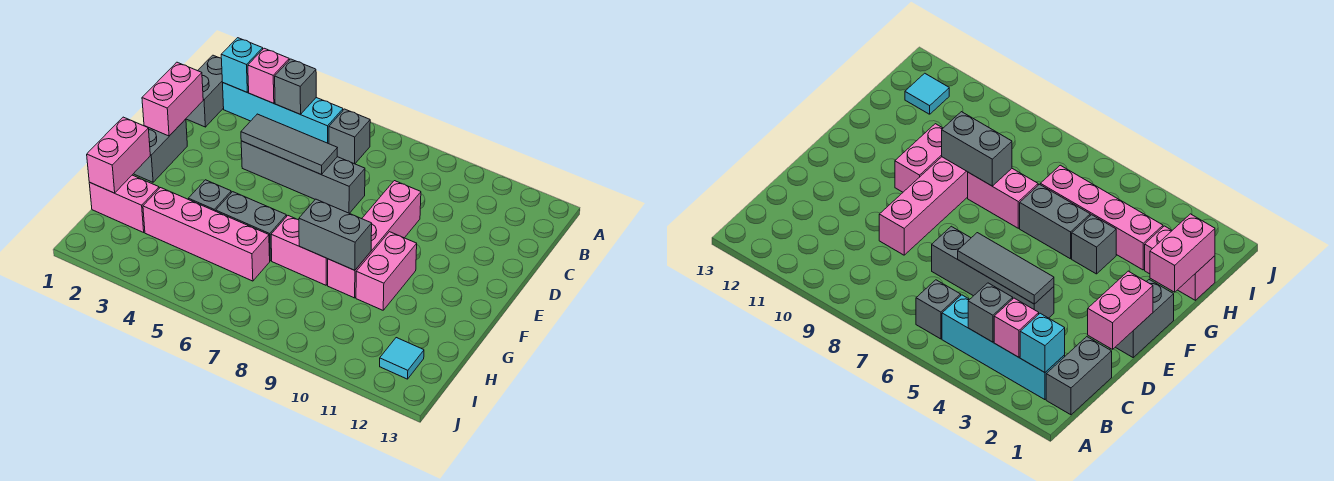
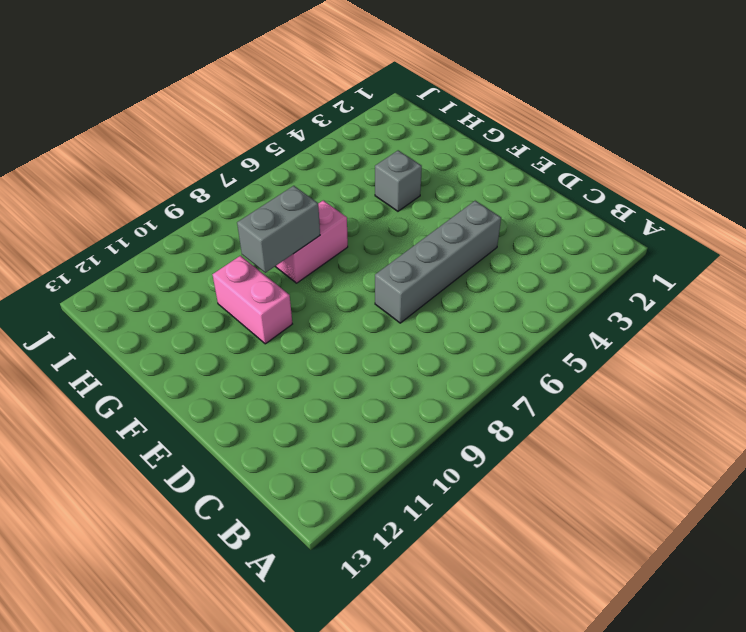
none -> grey 1x2 brick [186,55,224,127]
none -> cyan 1x4 brick [223,83,343,144]
none -> grey 1x1 brick [329,109,370,164]

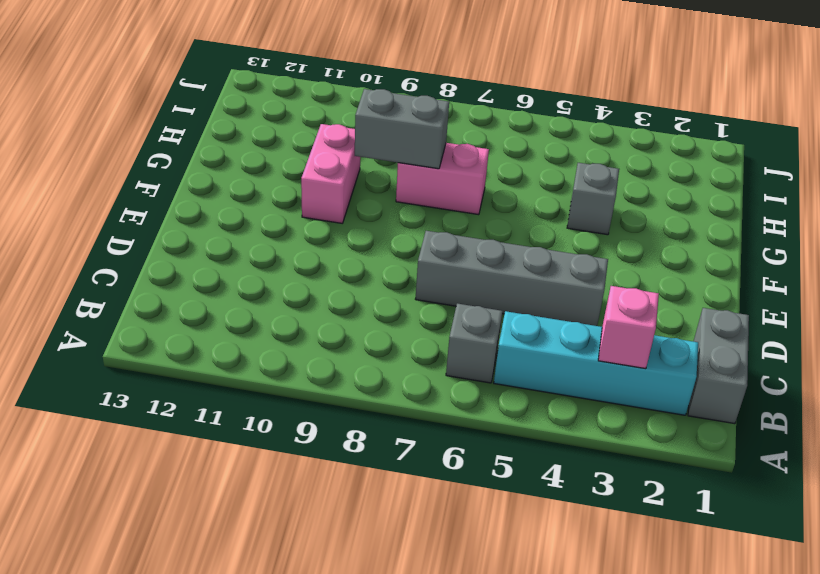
none -> pink 1x4 brick [328,181,421,298]
none -> grey 1x2 brick [134,119,187,182]
none -> grey 1x2 brick [216,192,287,261]

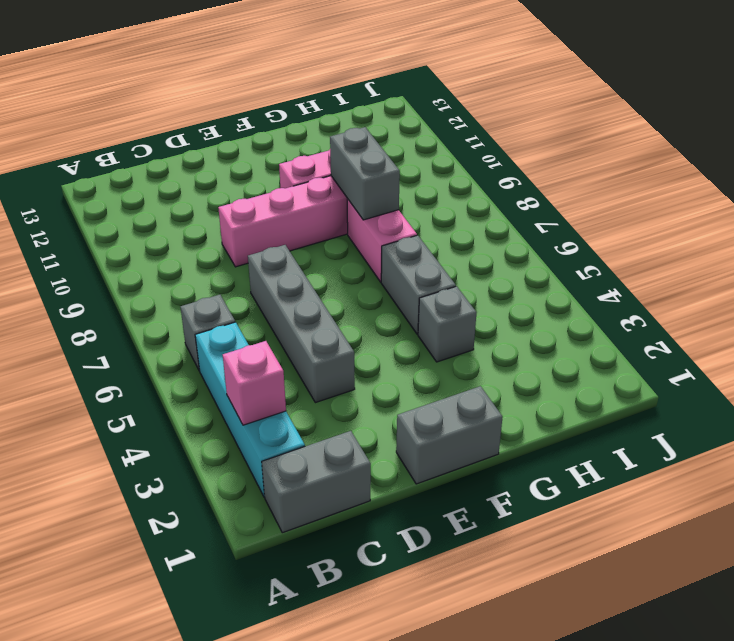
none -> pink 1x2 brick [89,175,159,232]
none -> pink 1x4 brick [143,188,270,281]
none -> cyan 1x1 tile [380,338,424,379]

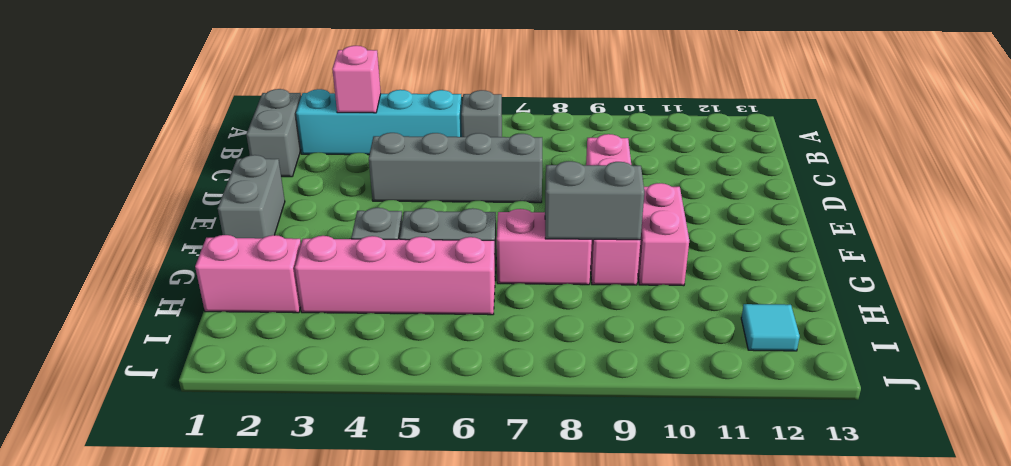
none -> cyan 1x1 brick [221,38,263,92]
none -> grey 1x1 brick [275,59,316,114]
none -> pink 1x2 brick [142,62,203,136]

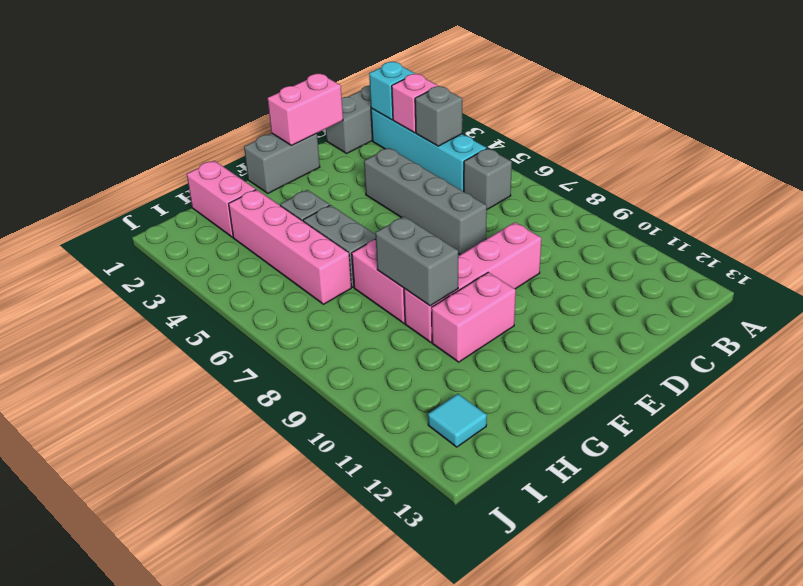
none -> grey 1x3 tile [241,114,337,174]
none -> pink 1x2 brick [87,117,150,193]

